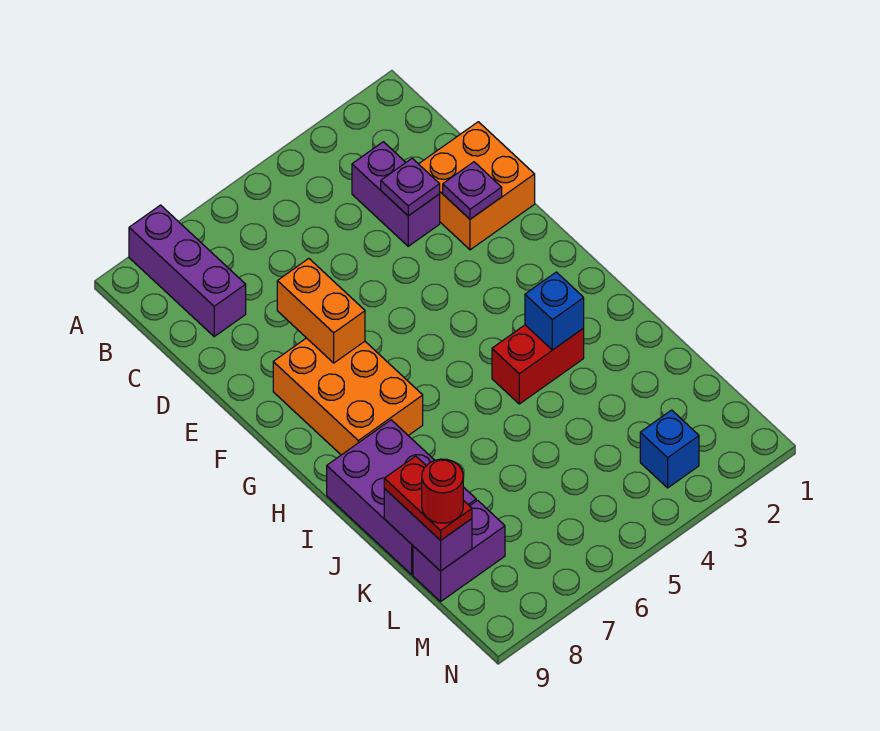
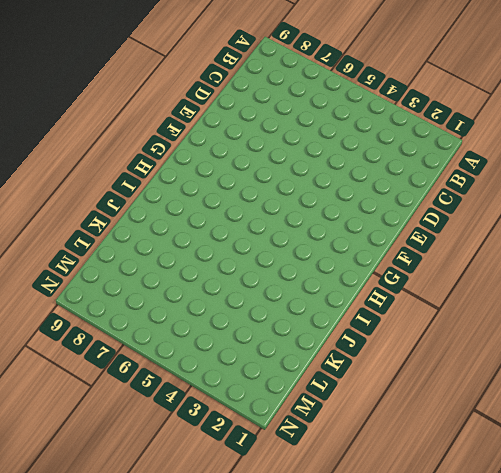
none -> purple 1x3 brick [129,205,246,337]
none -> purple 1x2 brick [352,142,440,246]
none -> orange 2x2 brick [419,122,535,250]

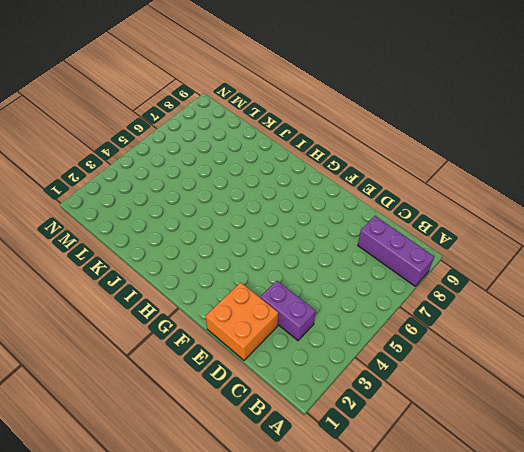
none -> orange 2x3 brick [273,338,423,455]
none -> red 1x2 brick [492,325,584,404]
none -> purple 2x3 brick [327,420,476,575]

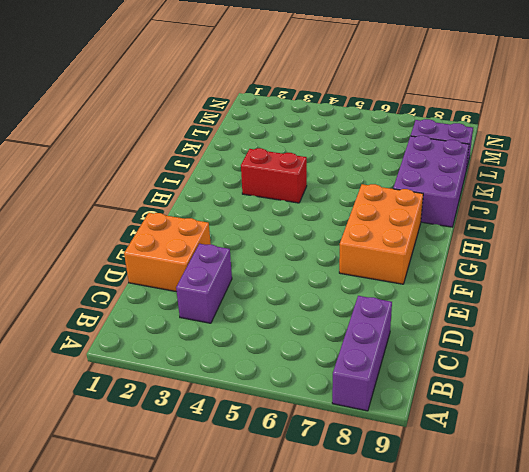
none -> blue 1x1 brick [640,410,699,488]
none -> purple 1x1 plate [381,158,440,216]
none -> purple 1x1 plate [443,162,502,219]

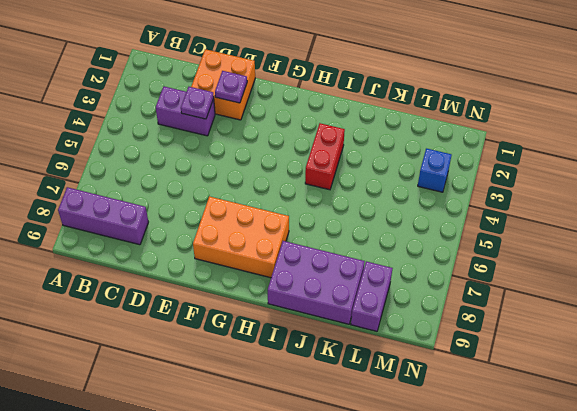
none -> orange 1x2 brick [277,259,365,363]
none -> blue 1x1 brick [525,272,584,350]
none -> purple 1x2 brick [384,489,472,571]

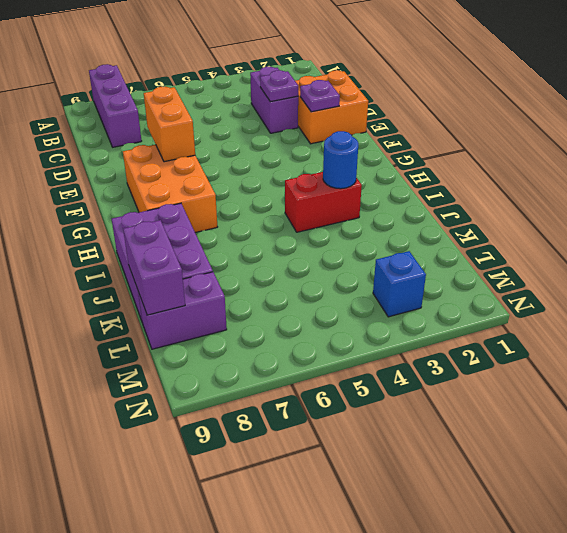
blue 1x1 round brick [323,131,358,189] -> blue 1x1 brick [525,272,584,350]
none -> red 1x2 plate [384,456,472,540]
none -> red 1x1 round brick [422,459,463,523]

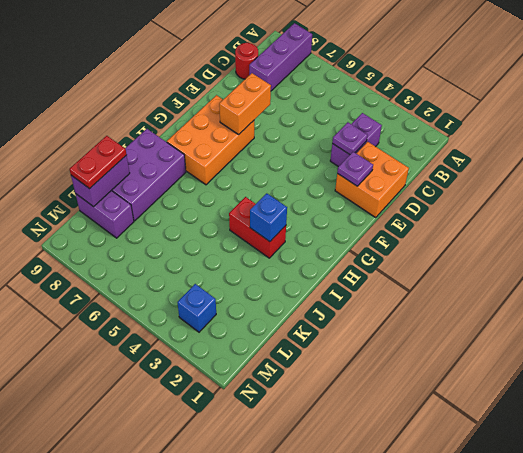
red 1x1 round brick [235,43,258,79] -> red 1x1 round brick moved to [422,459,463,523]

